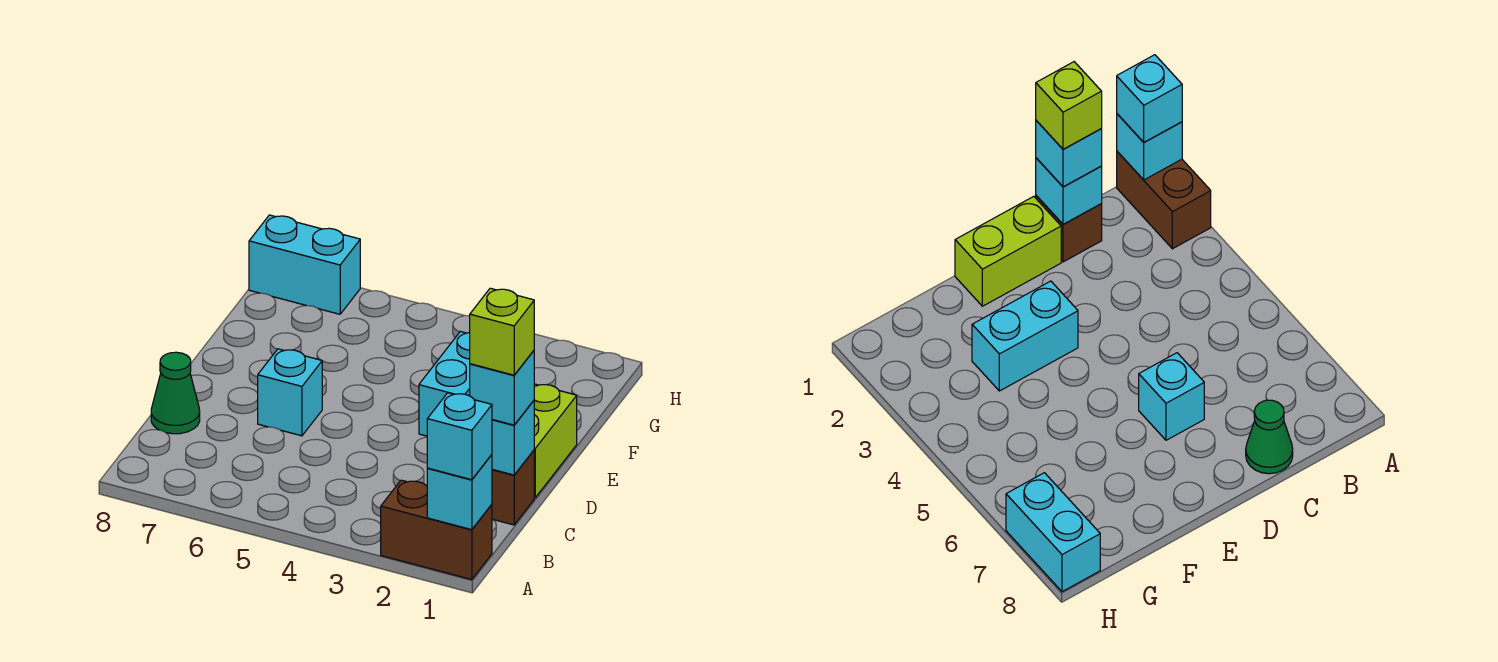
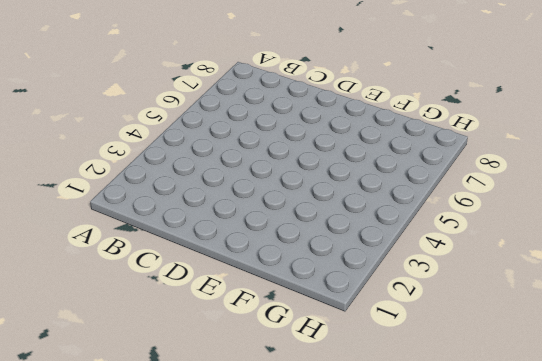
none -> brown 1x2 brick [381,480,492,580]
none -> brown 1x1 brick [492,451,534,525]
none -> green 1x1 cone [151,352,200,434]

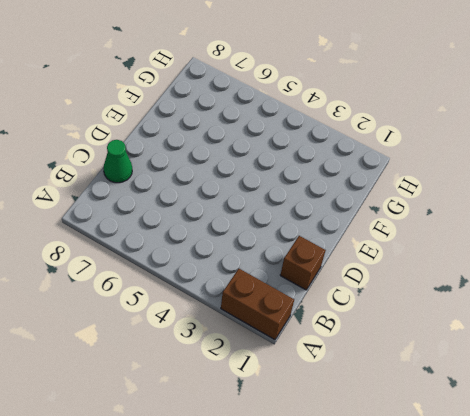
none -> lime 1x2 brick [534,384,577,498]
none -> cyan 1x1 brick [258,349,322,436]
none -> cyan 1x2 brick [419,331,470,436]

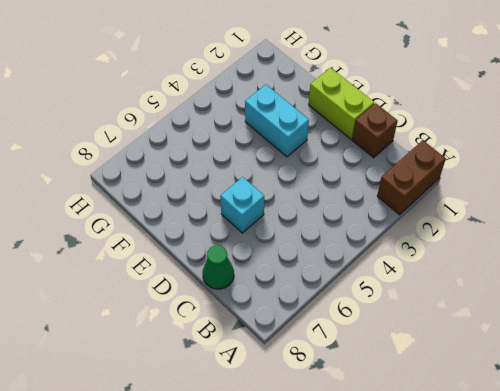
none -> cyan 1x2 brick [249,215,360,314]
none -> cyan 1x1 brick [427,455,492,530]
none -> cyan 1x1 brick [492,401,534,475]

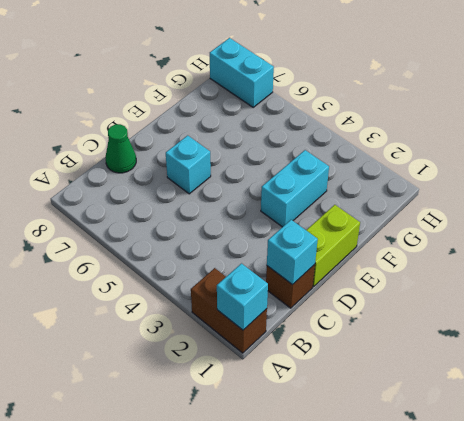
none -> cyan 1x1 brick [427,393,492,480]
none -> cyan 1x1 brick [470,351,534,425]
none -> lime 1x1 brick [470,288,534,375]

